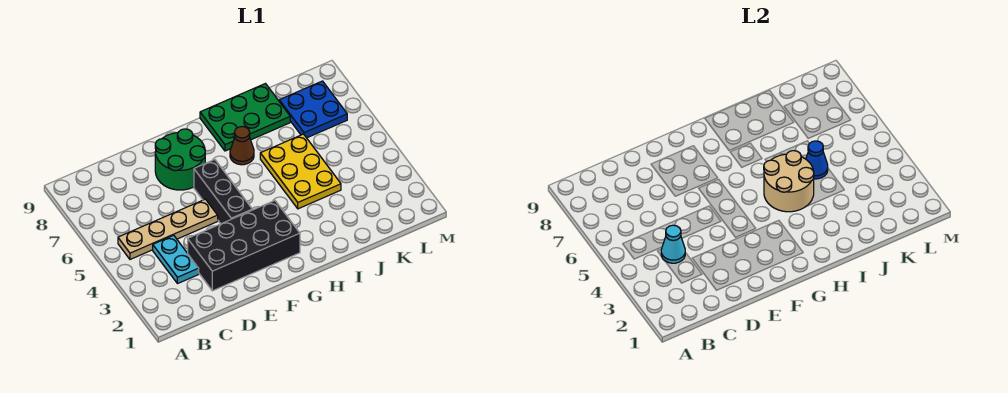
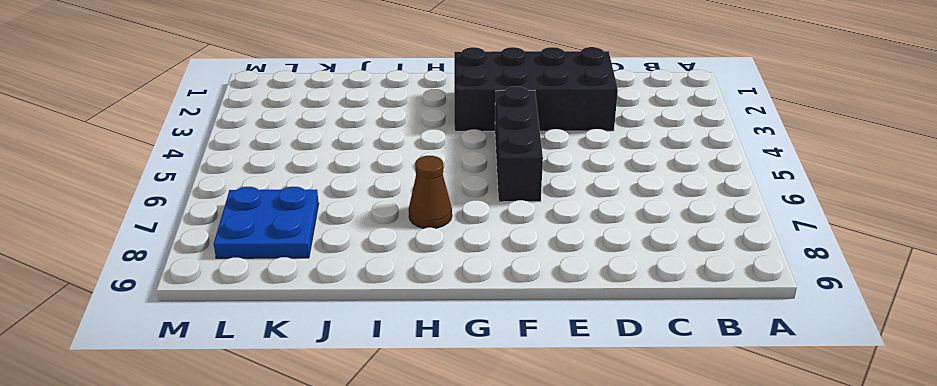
none -> tan 1x4 plate [118,199,218,259]
none -> cyan 1x2 plate [153,235,199,284]
none -> green 2x2 round brick [155,129,205,190]

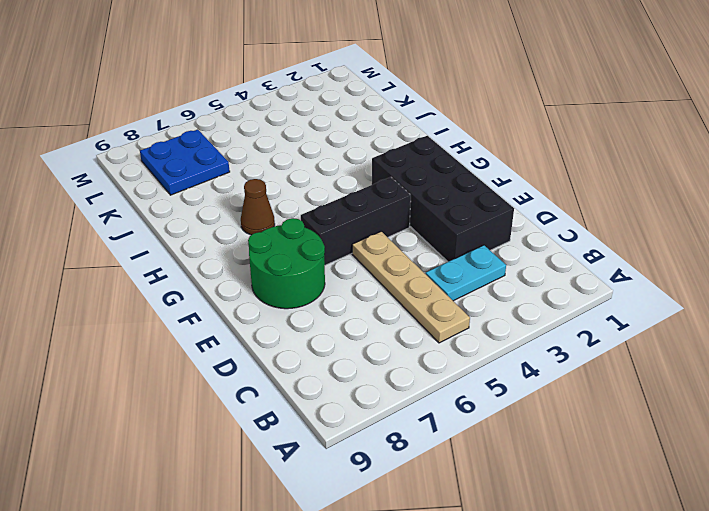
none -> green 2x3 plate [200,84,290,151]
none -> yellow 2x3 plate [260,134,341,209]
none -> cyan 1x1 cone [661,225,685,263]

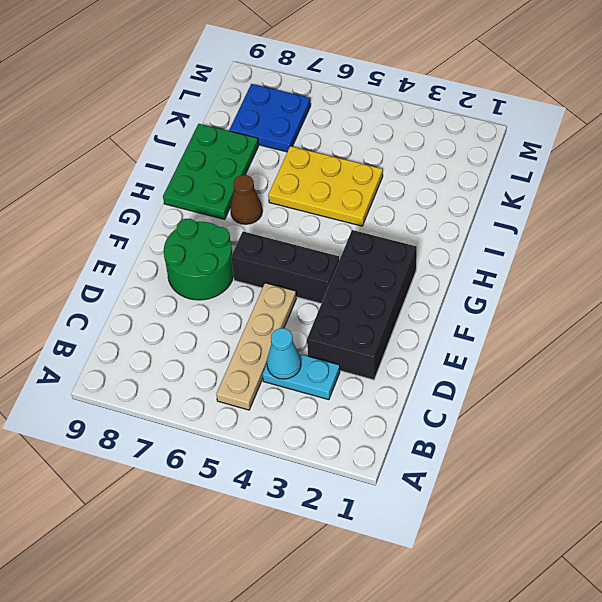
none -> tan 2x2 round brick [764,151,814,212]
none -> blue 1x1 cone [806,141,828,179]

